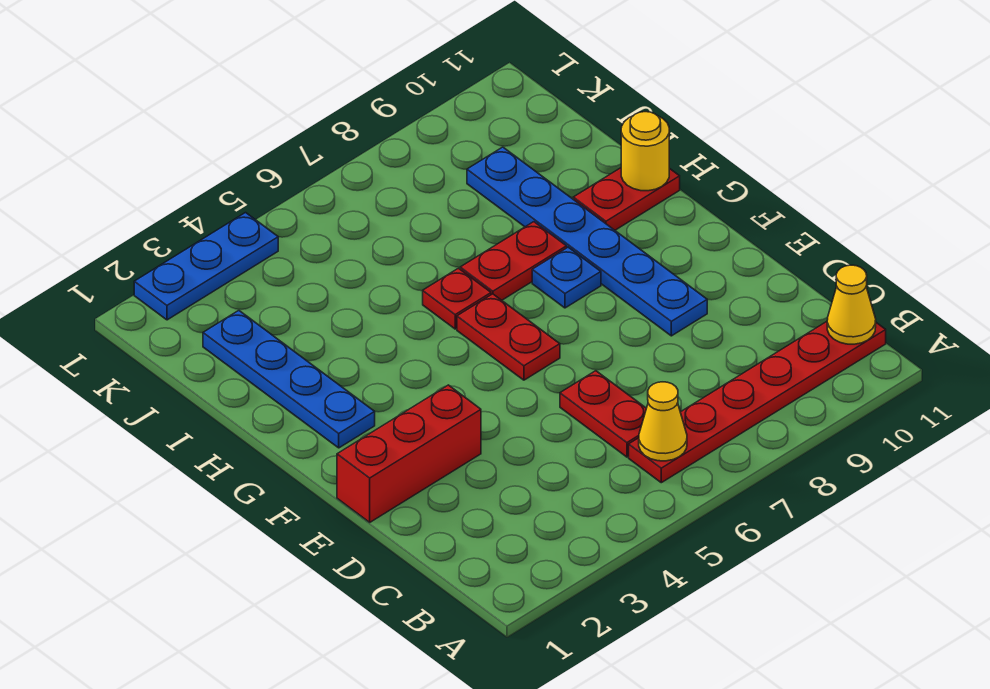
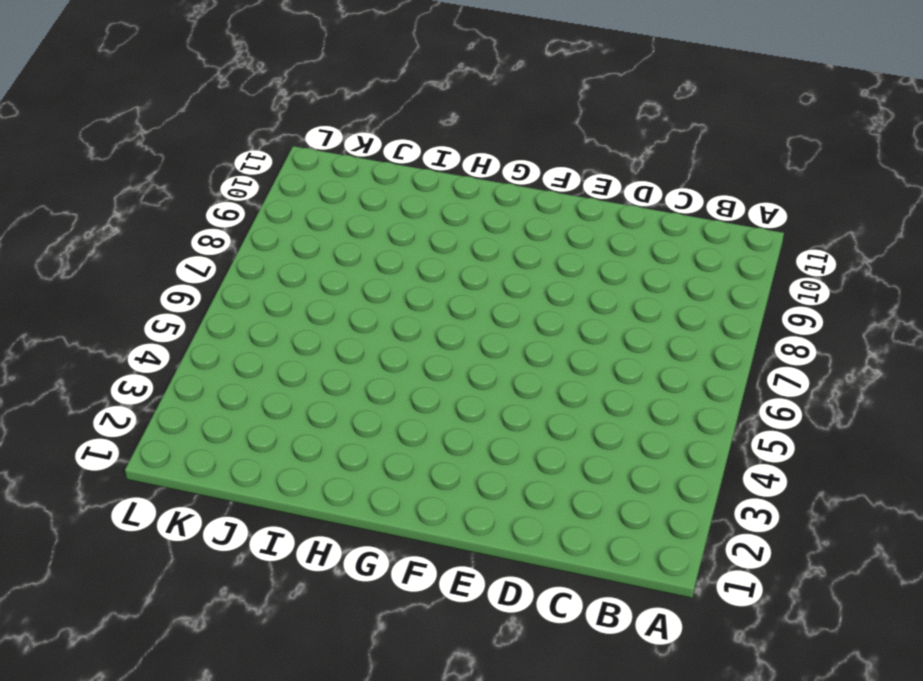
none -> red 1x6 plate [629,322,886,483]
none -> red 1x2 plate [560,371,646,457]
none -> red 1x3 brick [337,385,481,522]

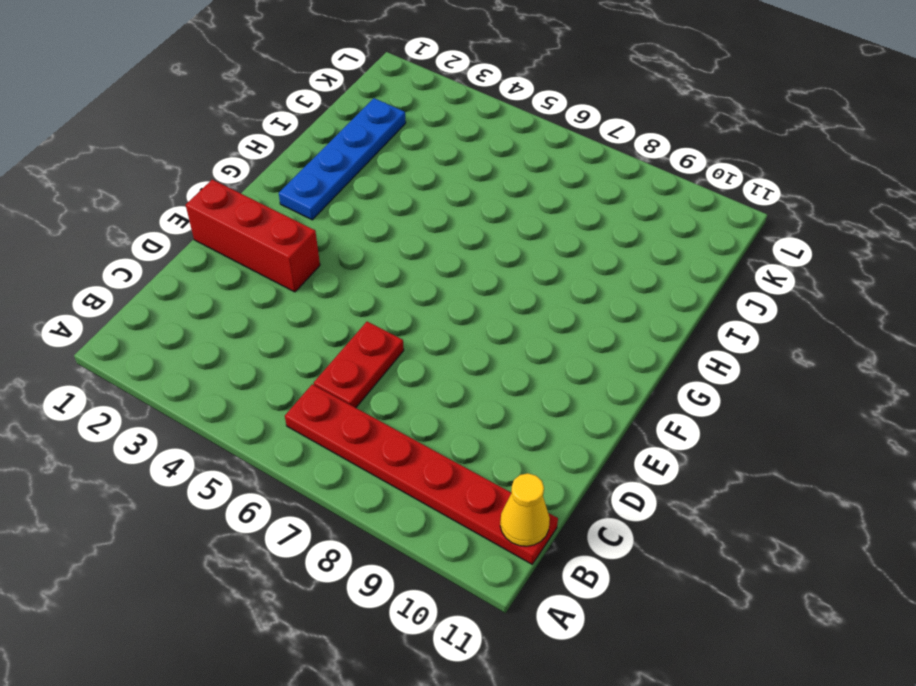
none -> blue 1x6 plate [467,147,707,336]
none -> red 1x2 plate [457,294,560,380]
none -> blue 1x1 plate [532,247,601,308]

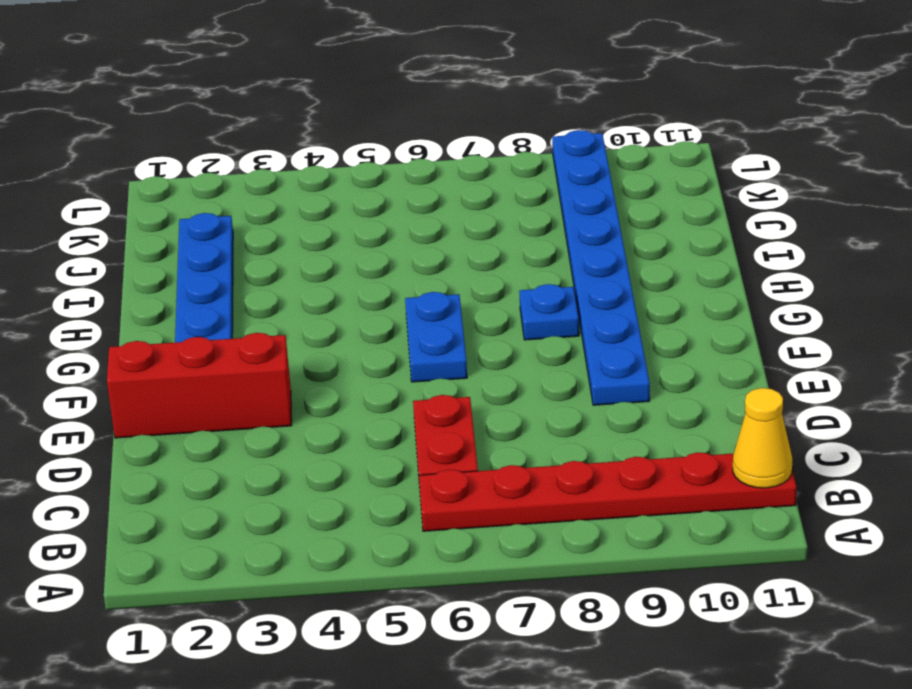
blue 1x8 plate [552,130,650,405] -> blue 1x6 plate [467,147,707,336]
blue 1x2 plate [405,292,467,382] -> red 1x2 plate [457,294,560,380]
none -> red 1x1 plate [423,268,491,329]
none -> red 1x2 plate [460,222,567,300]
none -> red 1x2 plate [573,168,680,230]

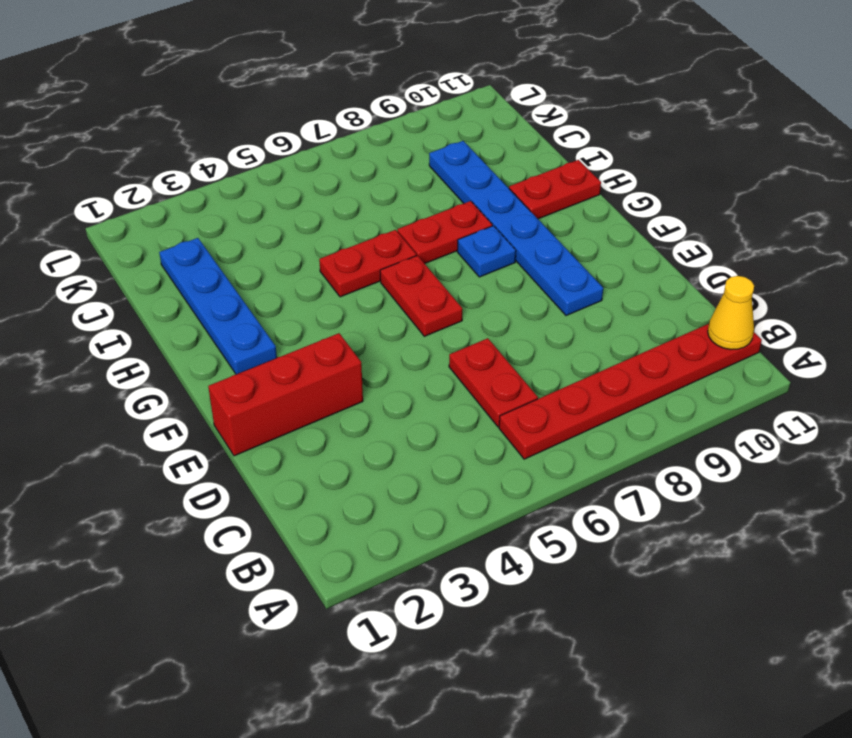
red 1x2 plate [319,230,416,297] -> red 1x1 plate [423,268,491,329]
none -> blue 1x3 plate [134,213,278,320]
none -> yellow 1x1 cone [639,382,687,461]
none -> yellow 1x1 round brick [621,112,669,191]

